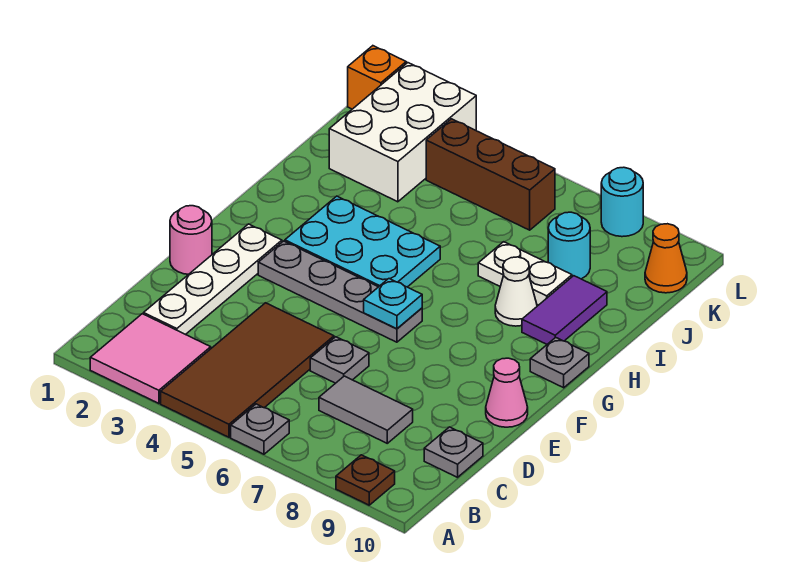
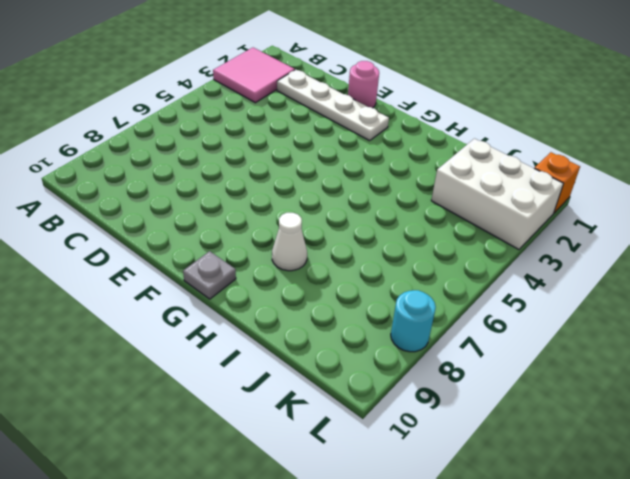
none -> brown 2x4 tile [161,303,334,437]
none -> grey 1x1 plate [231,404,289,454]
none -> brown 1x1 plate [336,455,395,505]

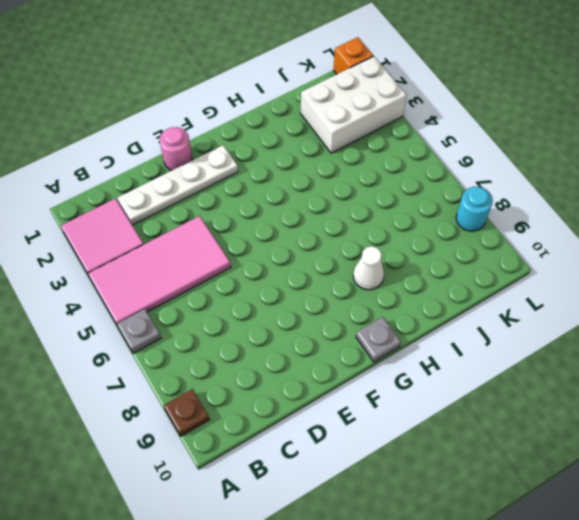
pink 2x4 tile [88,216,231,326] -> brown 2x4 tile [161,303,334,437]
none -> grey 1x2 tile [319,376,413,443]
none -> grey 1x1 plate [424,427,483,477]
none -> grey 1x1 plate [310,337,369,383]

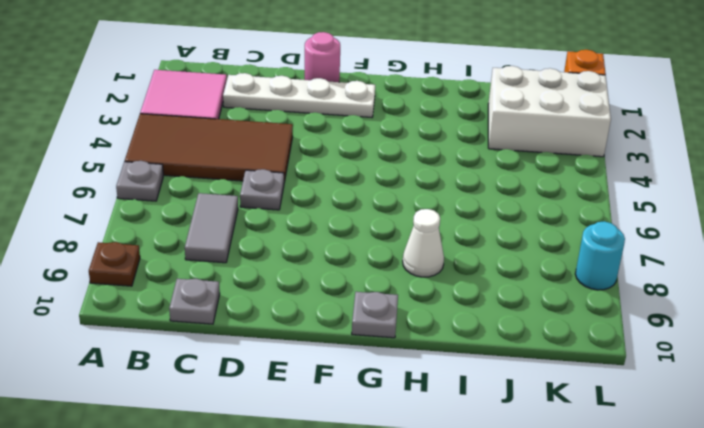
none -> pink 1x1 cone [486,358,528,427]
none -> grey 1x4 plate [258,241,422,342]
none -> cyan 2x3 plate [285,196,440,287]

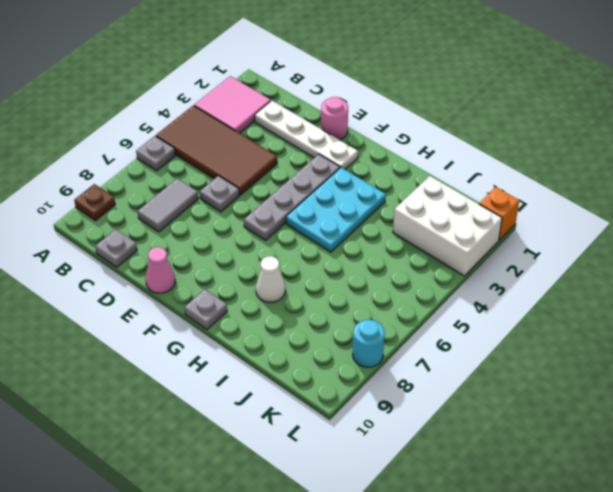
none -> purple 1x2 tile [522,276,607,344]
none -> white 1x2 plate [478,242,572,305]
none -> cyan 1x1 round brick [548,212,590,279]

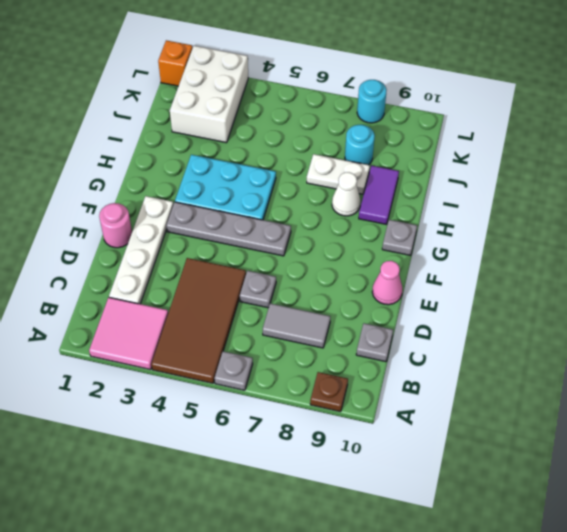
none -> brown 1x3 brick [426,119,555,230]
none -> orange 1x1 cone [645,224,687,293]
none -> cyan 1x1 plate [364,279,422,329]

